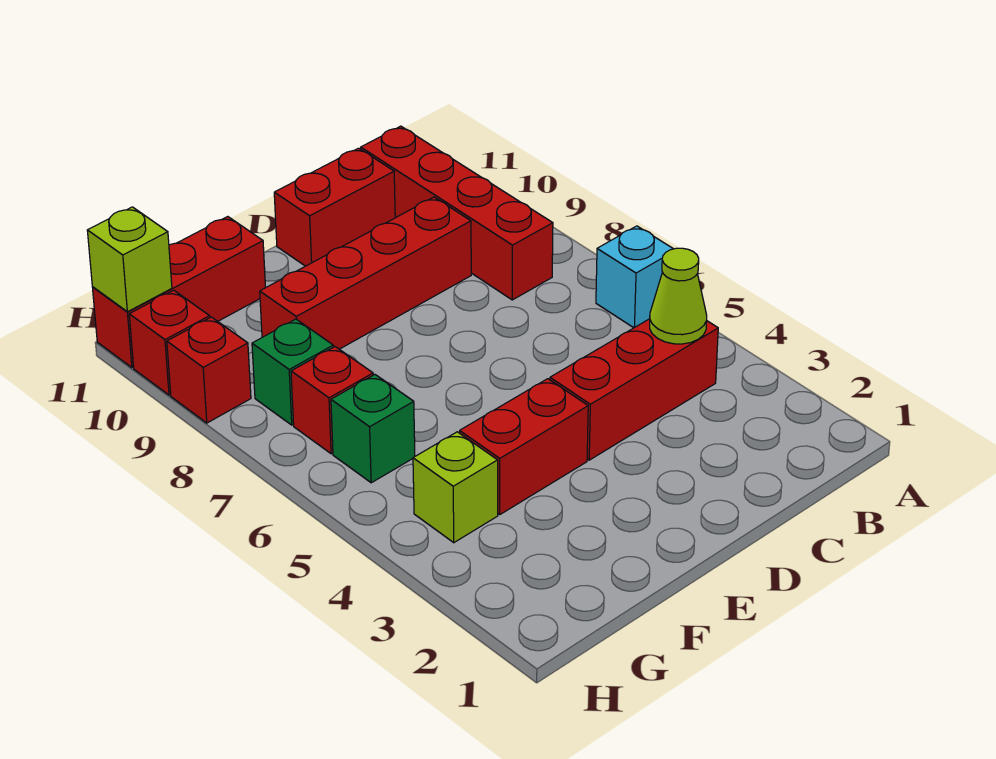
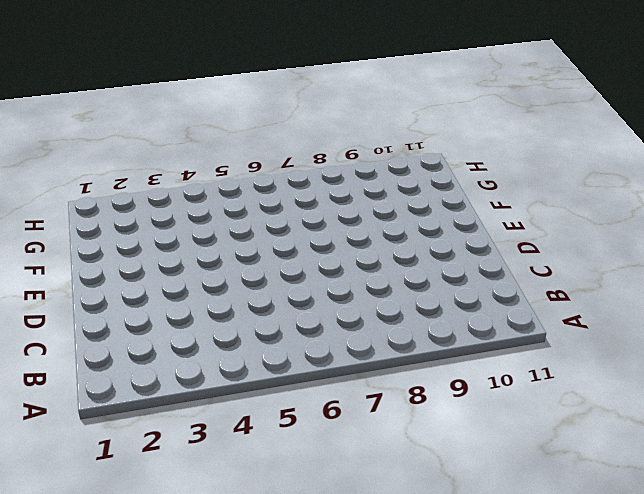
none -> cyan 1x1 brick [596,226,673,328]
none -> red 1x3 brick [550,319,718,460]
none -> red 1x4 brick [361,126,553,300]

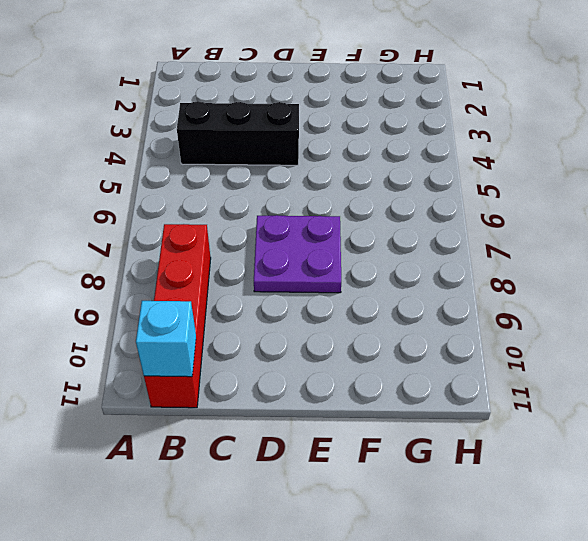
black 1x3 brick [177,101,299,165] -> red 1x3 brick [550,319,718,460]
cyan 1x1 brick [136,301,196,377] -> cyan 1x1 brick moved to [596,226,673,328]
purple 2x2 plate [254,215,341,293] -> none
none -> red 1x4 brick [260,197,471,349]
none -> red 1x2 brick [274,148,395,266]
none -> red 1x2 brick [460,379,588,514]

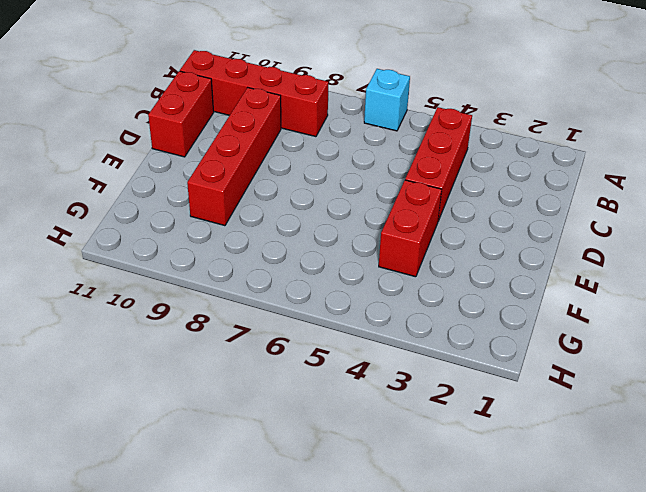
none -> red 1x3 brick [92,217,266,368]
none -> lime 1x1 brick [413,432,498,543]
none -> green 1x1 brick [331,375,415,483]

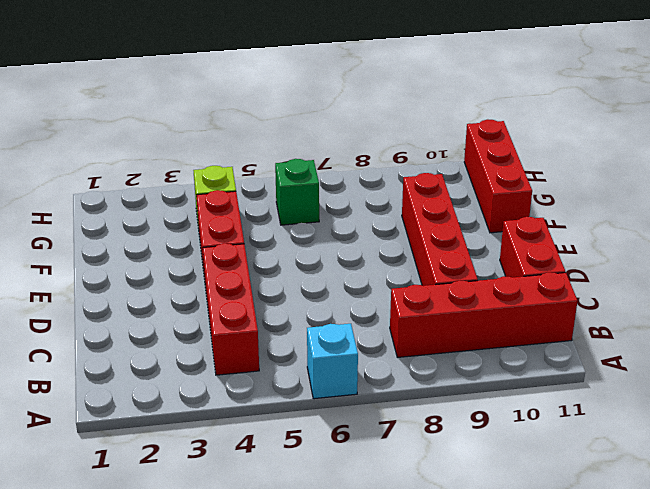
none -> red 1x1 brick [291,347,373,454]
none -> green 1x1 brick [252,319,333,425]
none -> red 1x1 brick [167,317,251,423]

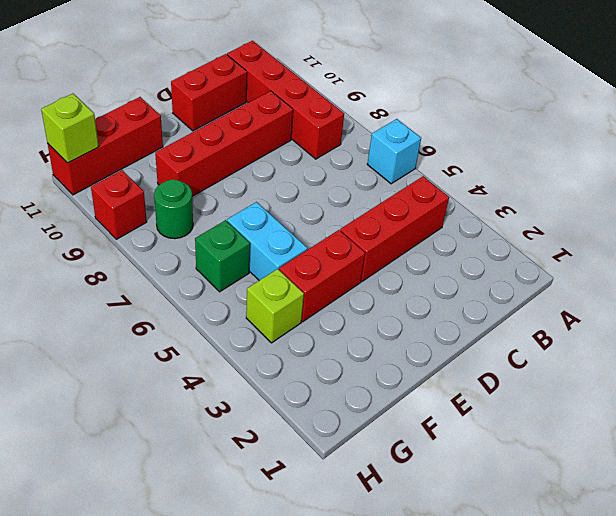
cyan 1x2 brick [227,202,308,280] -> none
green 1x1 round brick [154,179,193,239] -> green 1x1 brick [252,319,333,425]
none -> red 1x1 brick [291,347,373,454]
none -> red 1x1 brick [129,290,210,395]
none -> lime 1x1 cone [650,248,707,344]

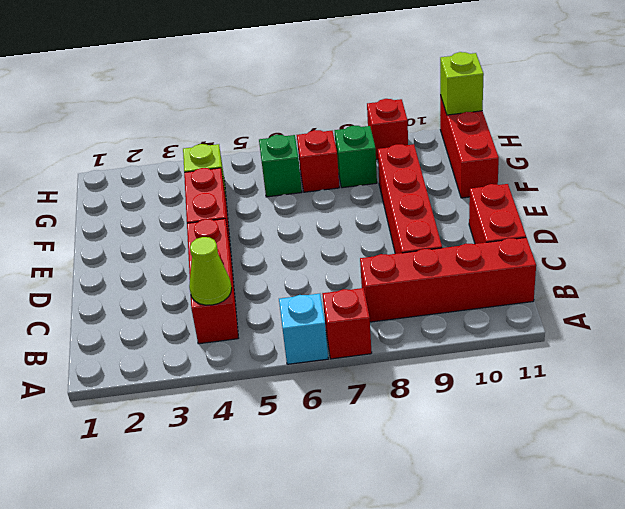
red 1x1 brick [322,288,372,359] -> red 1x1 brick moved to [129,290,210,395]

